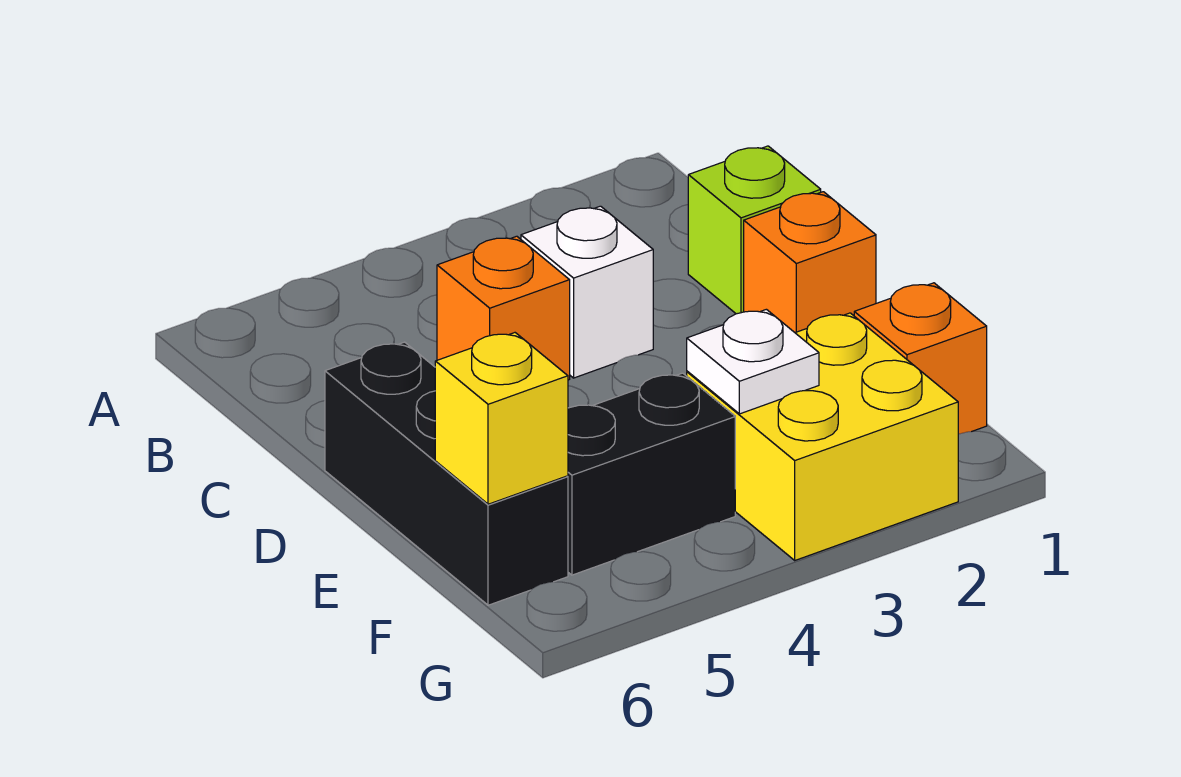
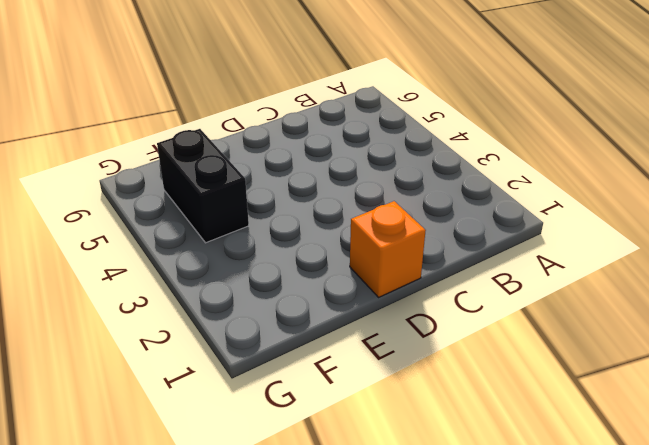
none -> lime 1x1 brick [688,146,821,314]
none -> white 1x1 brick [521,206,653,378]

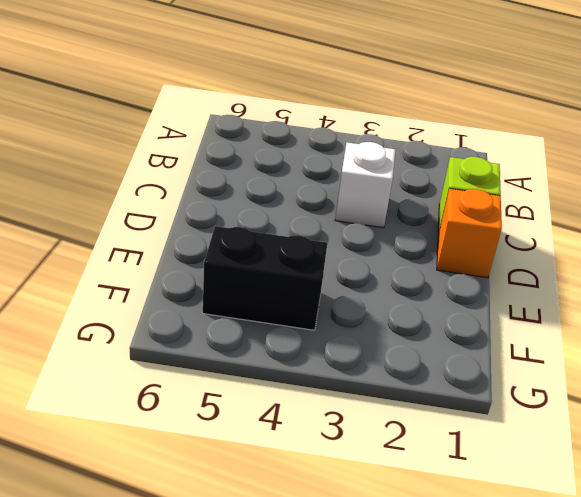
none -> orange 1x1 brick [437,236,570,380]
none -> black 1x3 brick [325,342,568,605]

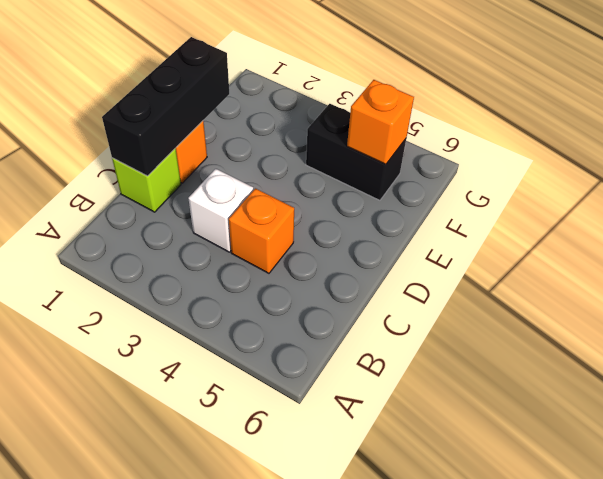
black 1x3 brick [102,37,229,176] -> black 1x3 brick moved to [325,342,568,605]
orange 1x1 brick [347,80,414,165] -> orange 1x1 brick moved to [854,283,987,434]
none -> yellow 2x2 brick [687,313,958,560]
none -> white 1x1 plate [687,309,819,414]

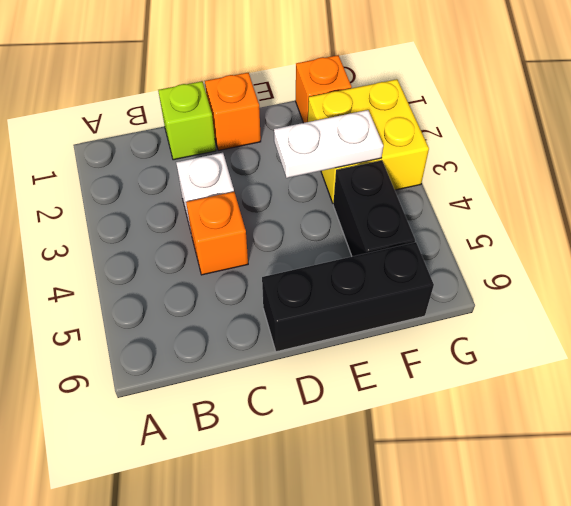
white 1x2 plate [274,110,383,178] -> white 1x1 plate [687,309,819,414]
none -> yellow 1x1 brick [435,333,568,504]

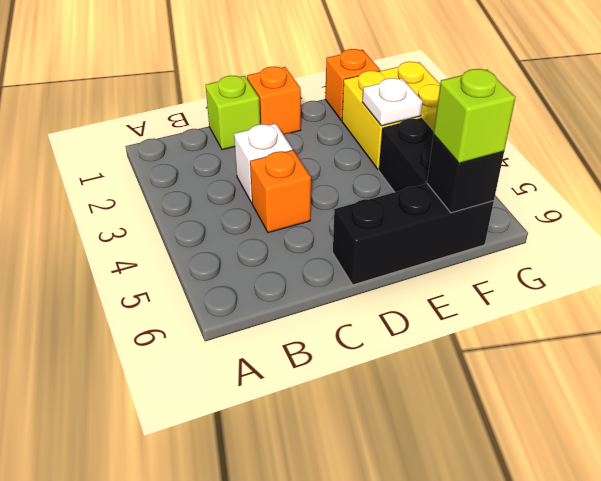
black 1x1 brick [427,135,504,213] -> yellow 1x1 brick [435,333,568,504]
lime 1x1 brick [434,69,516,163] -> none

